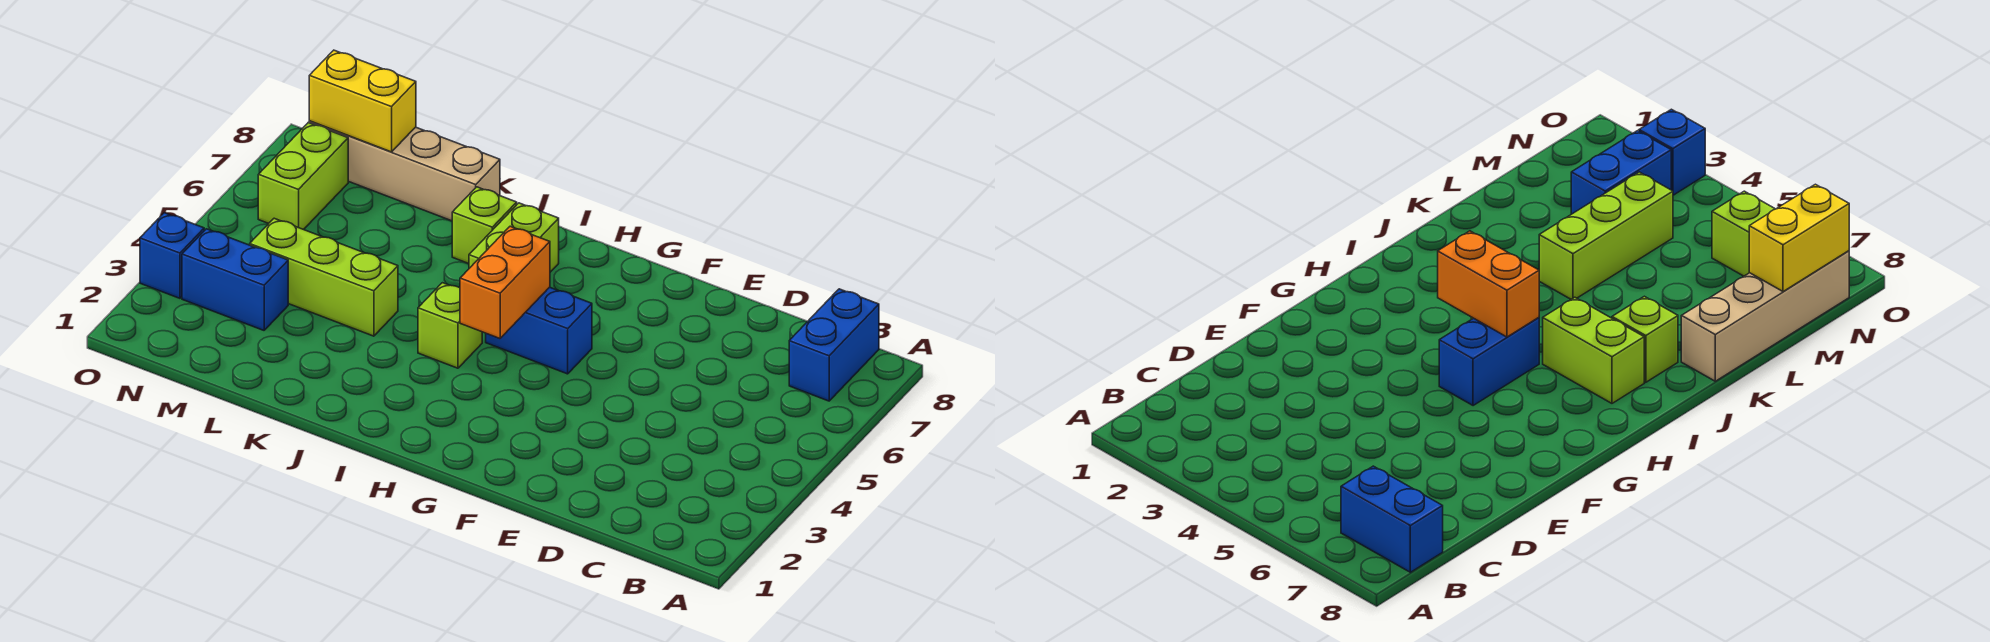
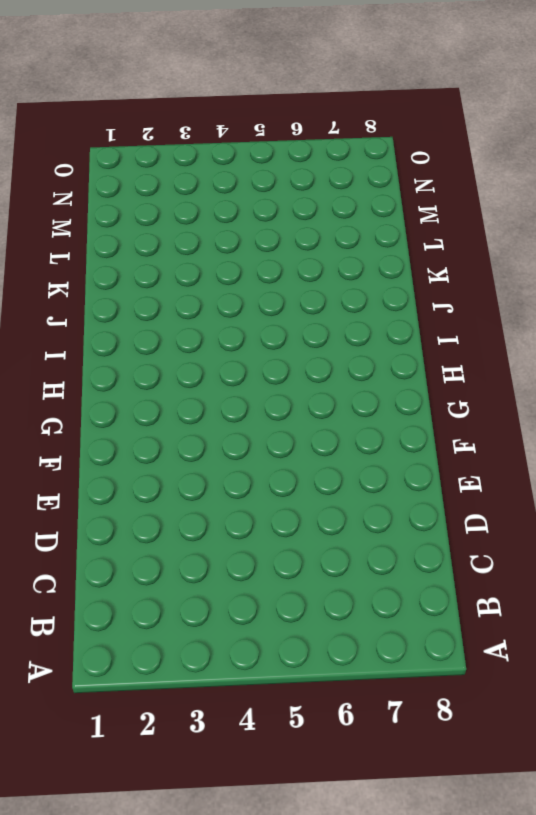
none -> blue 1x2 brick [789,289,879,401]
none -> blue 1x2 brick [486,287,592,374]
none -> lime 1x1 brick [418,283,482,368]

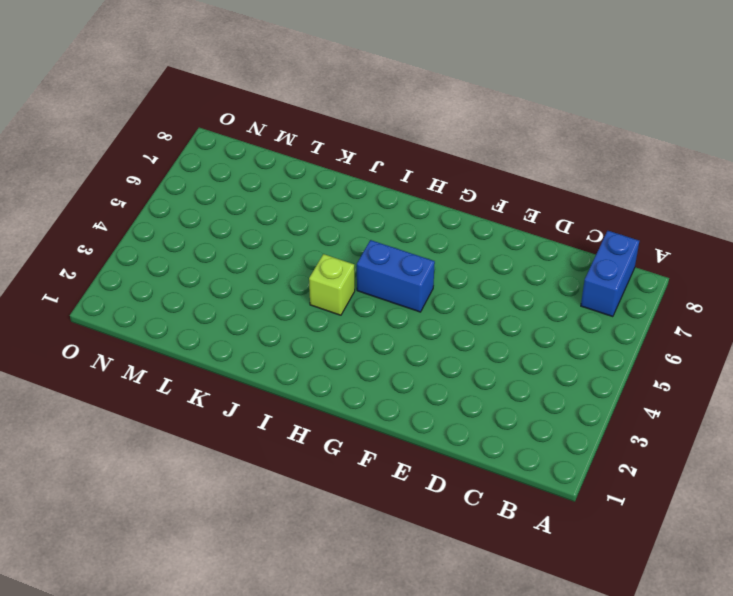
none -> lime 1x2 brick [469,203,559,272]
none -> lime 1x1 brick [452,187,517,264]
none -> lime 1x3 brick [250,218,398,336]

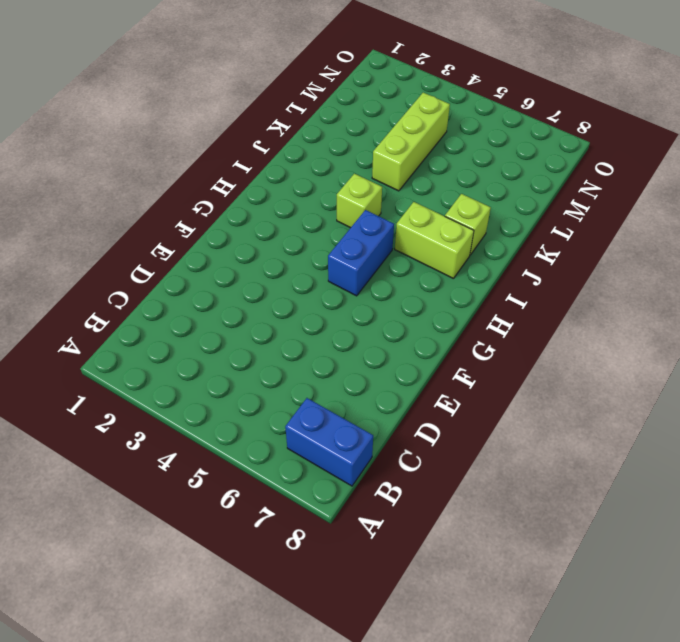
none -> tan 1x4 brick [309,121,500,221]
none -> blue 1x2 brick [182,229,288,330]
none -> lime 1x2 brick [258,123,348,230]

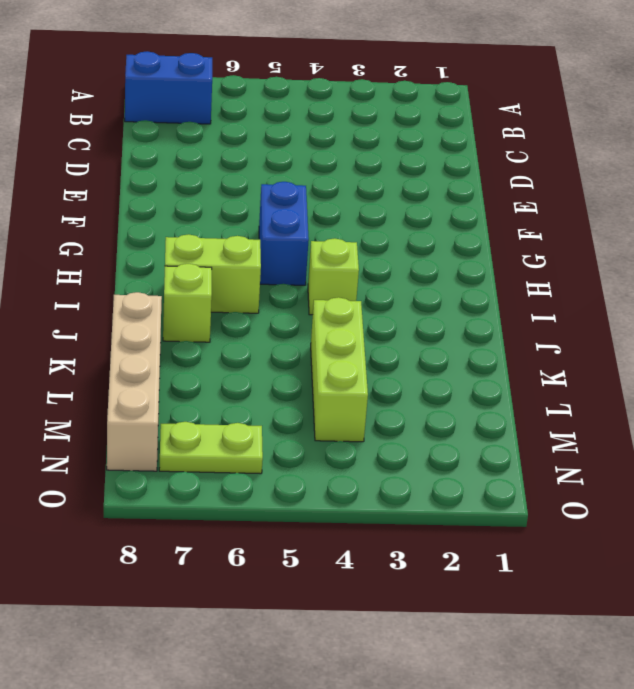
lime 1x2 plate [159,422,263,474] -> lime 1x2 brick [258,123,348,230]
none -> blue 1x2 brick [182,229,288,330]
none -> blue 1x1 brick [140,213,204,298]
none -> orange 1x2 brick [460,226,550,338]

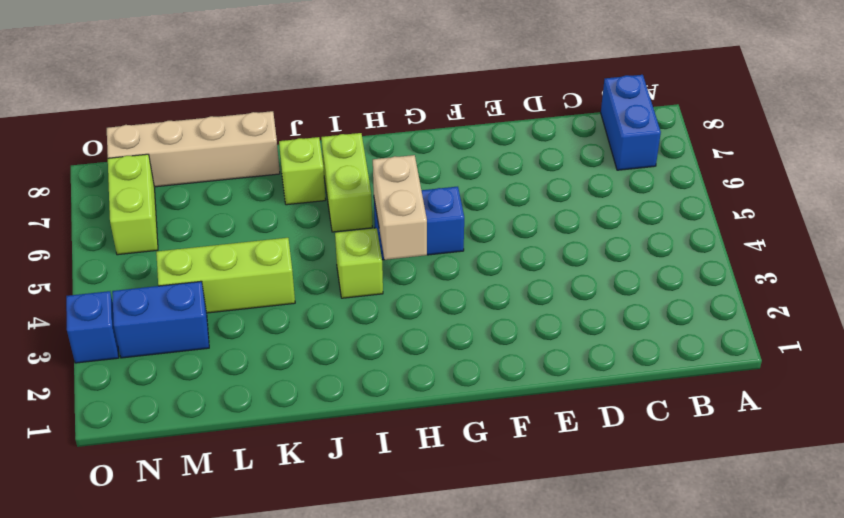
tan 1x2 brick [373,155,427,260] -> orange 1x2 brick [460,226,550,338]
none -> yellow 1x2 brick [309,50,416,152]

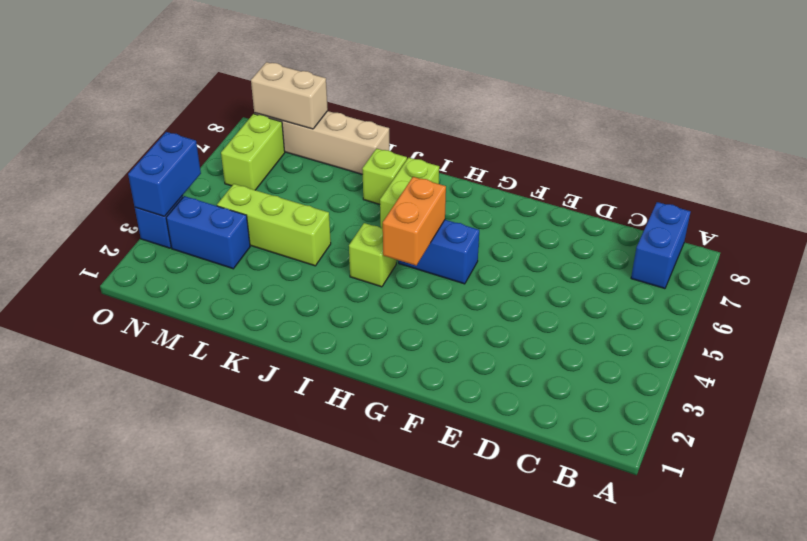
tan 1x2 brick [251,62,328,129] -> yellow 1x2 brick [309,50,416,152]
blue 1x2 brick [128,132,201,216] -> none

